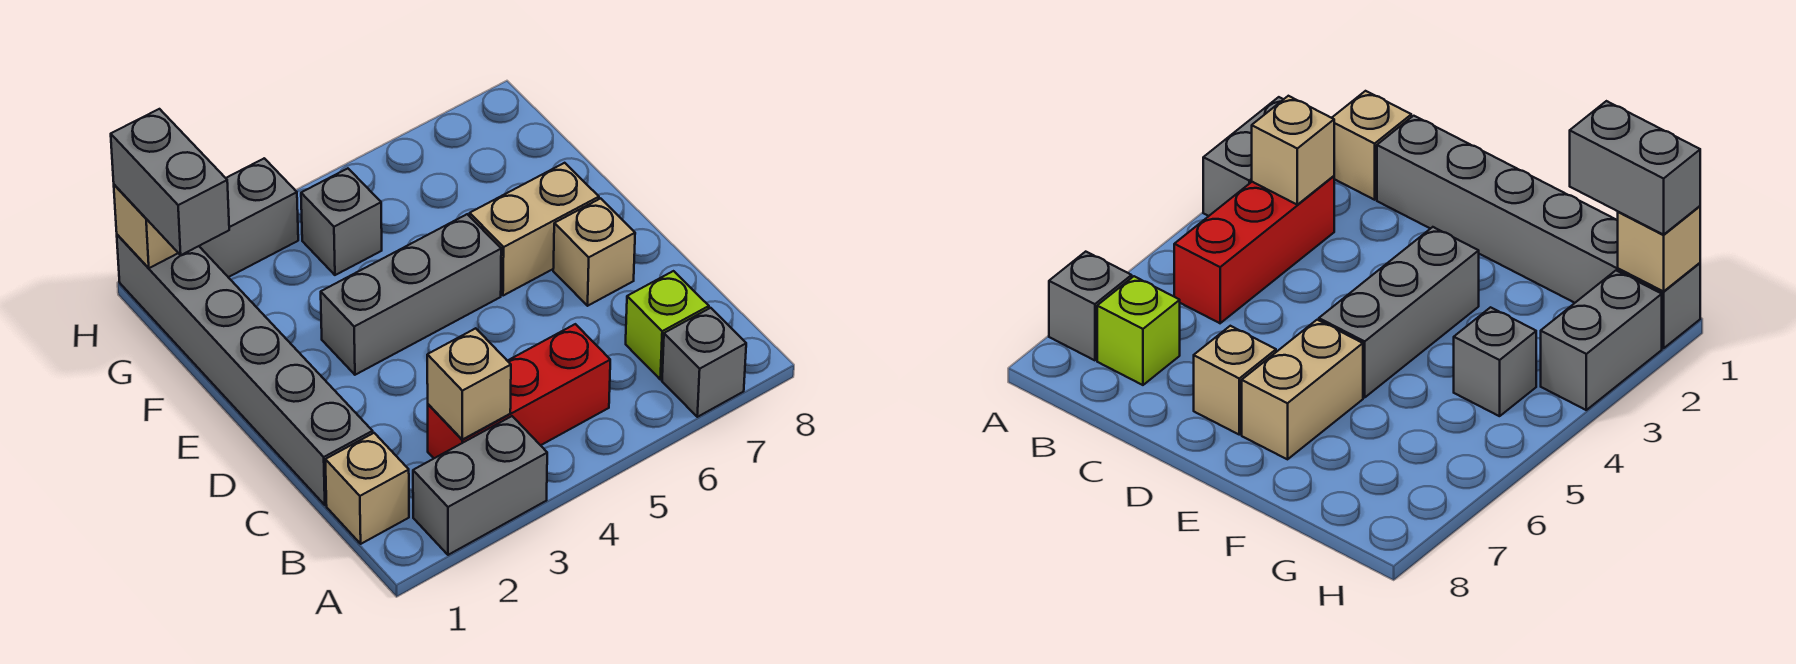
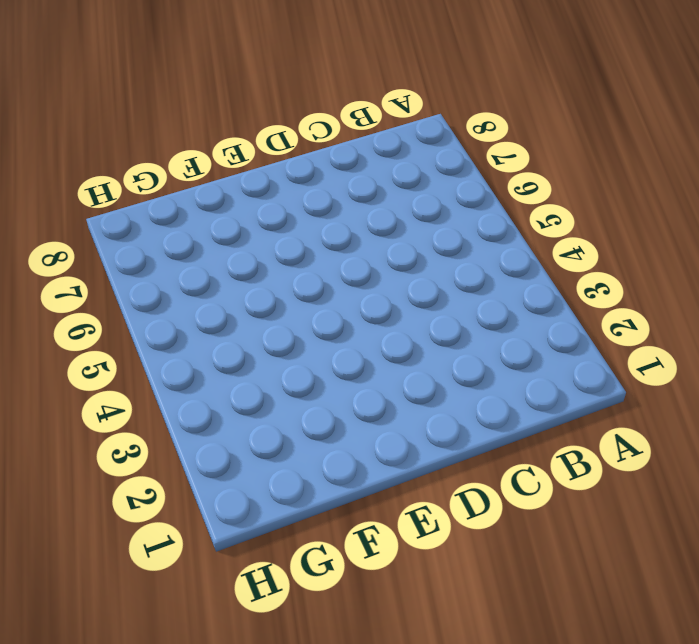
none -> grey 1x2 brick [413,416,547,555]
none -> grey 1x1 brick [662,308,746,417]
none -> tan 1x1 brick [325,433,409,544]

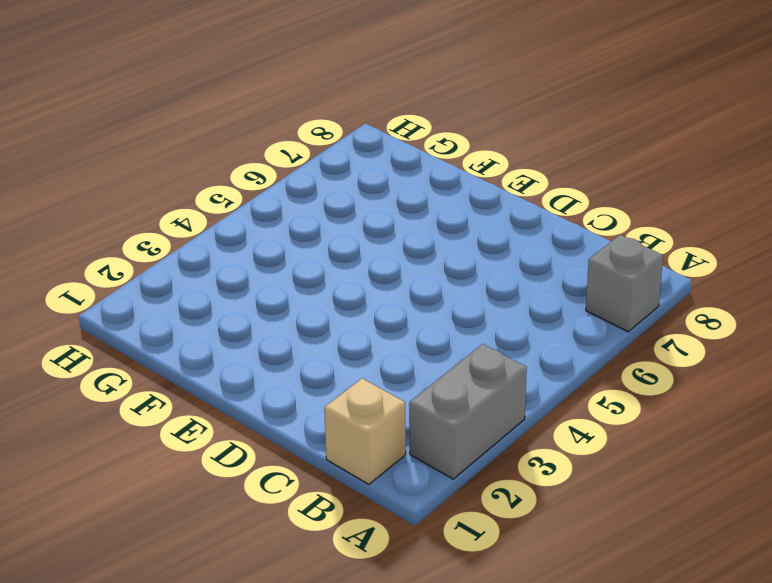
none -> red 1x3 brick [428,324,610,458]
none -> lime 1x1 brick [626,271,709,379]
none -> grey 1x6 brick [117,235,373,505]

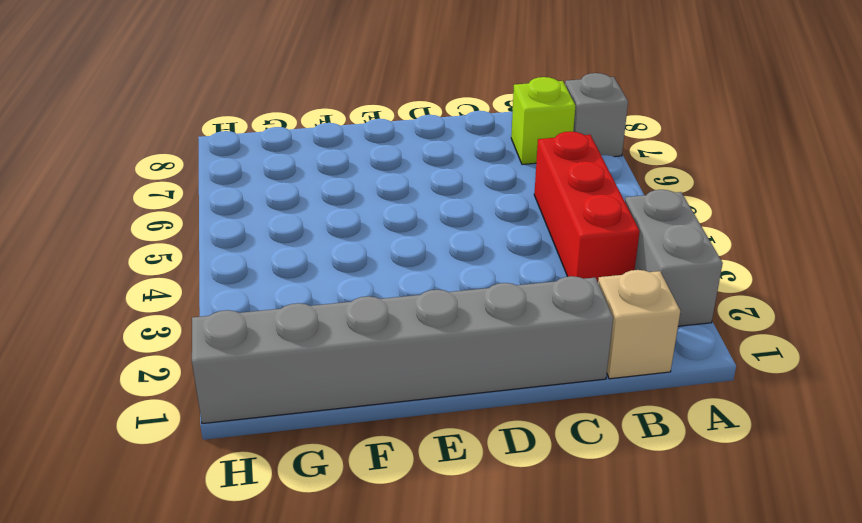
none -> tan 1x1 brick [553,198,635,306]
none -> grey 1x3 brick [321,214,501,375]
none -> tan 1x2 brick [470,163,599,296]

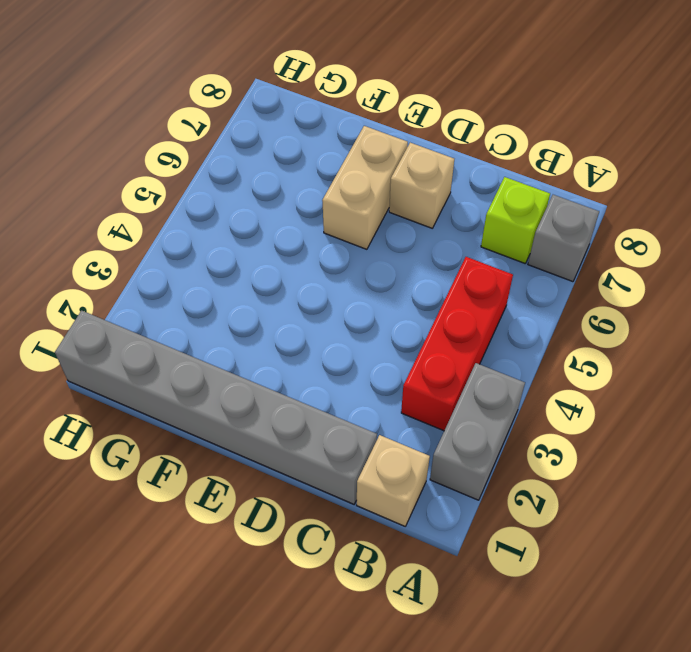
none -> grey 1x3 brick [321,214,501,375]
none -> grey 1x1 brick [301,168,382,275]
none -> grey 1x2 brick [199,158,298,277]

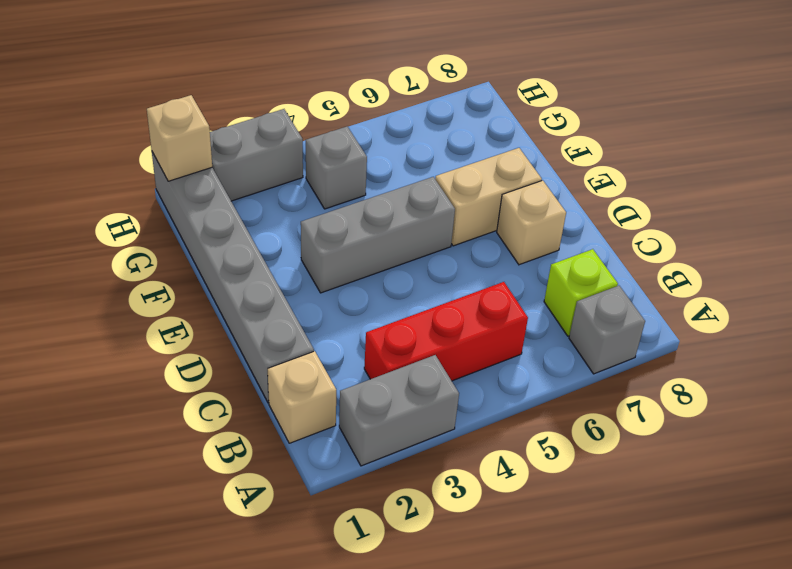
none -> tan 1x1 brick [427,328,511,440]
none -> grey 1x2 brick [111,109,229,255]

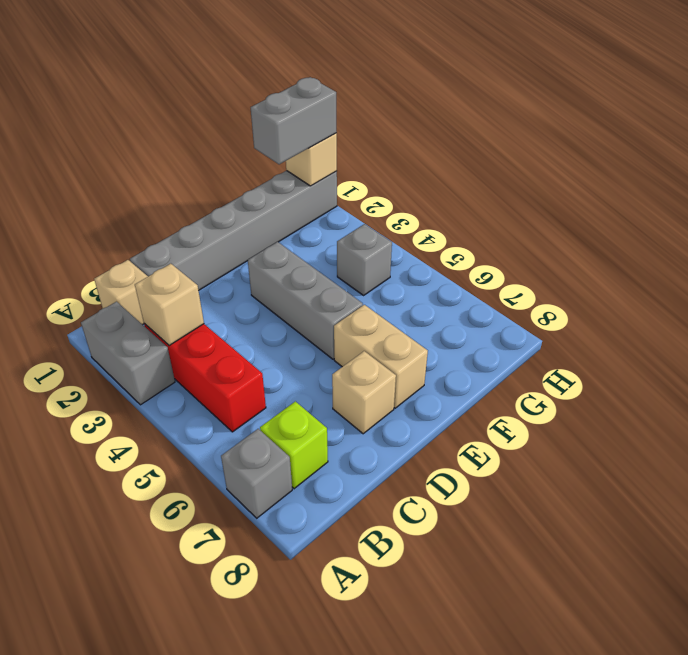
none -> grey 1x2 brick [199,158,298,277]

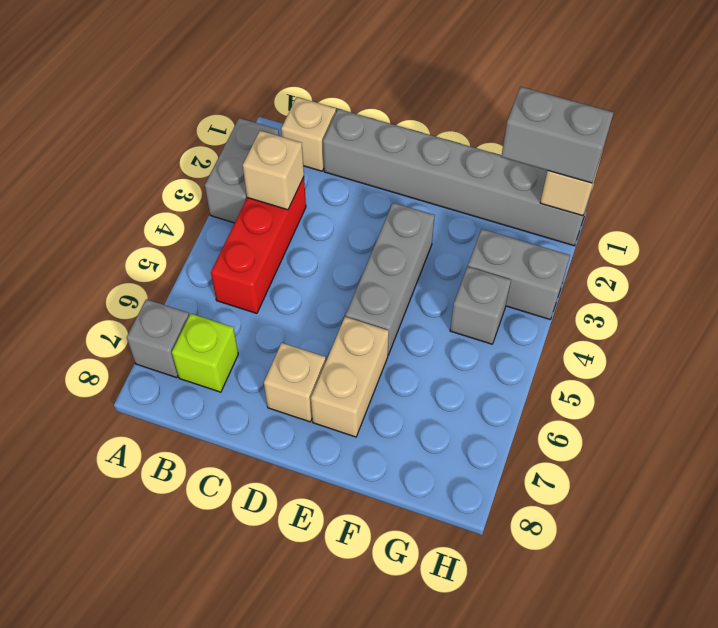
grey 1x2 brick [468,229,570,319] -> grey 1x2 brick turned to [199,158,298,277]

